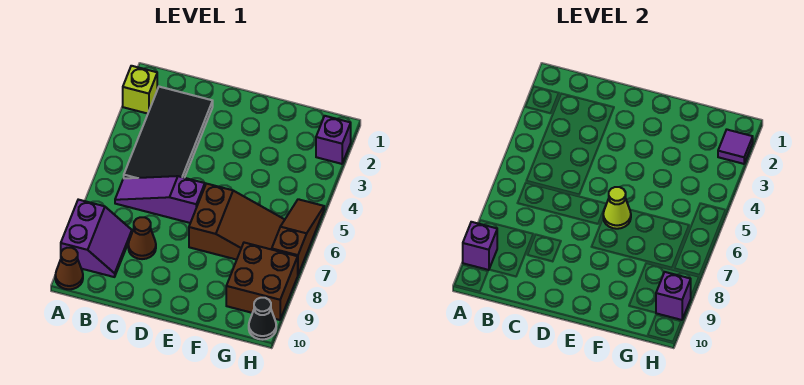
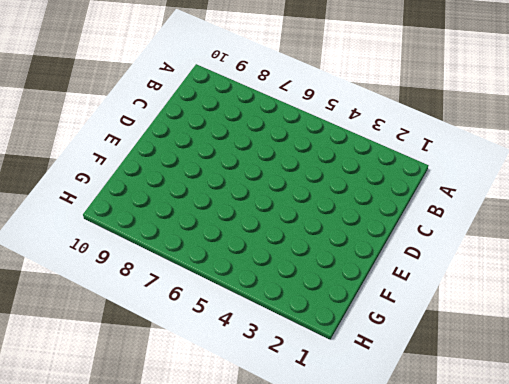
none -> lime 1x1 brick [123,66,157,114]
none -> purple 2x2 slope [61,200,132,277]
none -> brown 1x1 cone [55,248,83,289]

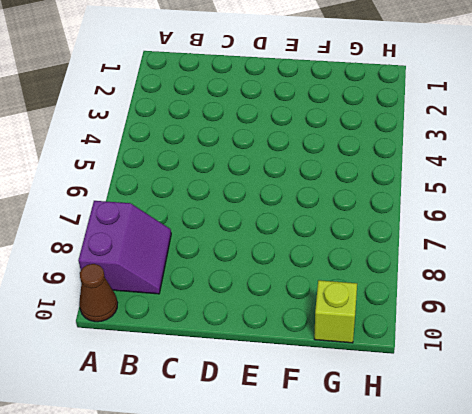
lime 1x1 brick [314,280,357,343] -> lime 1x1 brick moved to [123,66,157,114]
none -> black 2x4 tile [124,87,213,178]
none -> purple 1x3 slope [115,176,205,223]
none -> brown 1x1 cone [128,217,156,259]

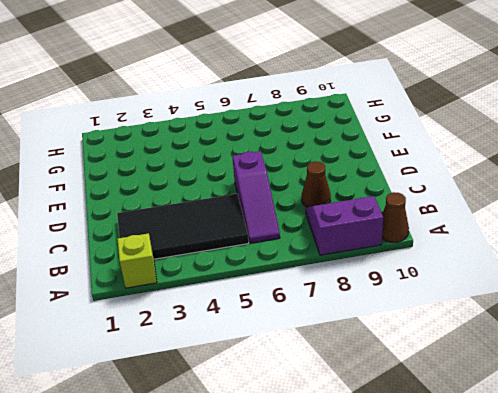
none -> brown 2x3 slope [189,184,285,260]
none -> brown 2x2 brick [226,243,298,320]
none -> purple 1x1 brick [316,116,351,164]

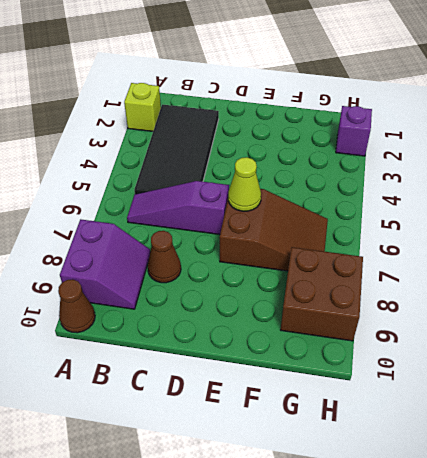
none -> brown 1x3 slope [272,199,324,274]
none -> black 1x1 cone [249,298,276,340]
none -> purple 1x1 brick [463,222,497,270]

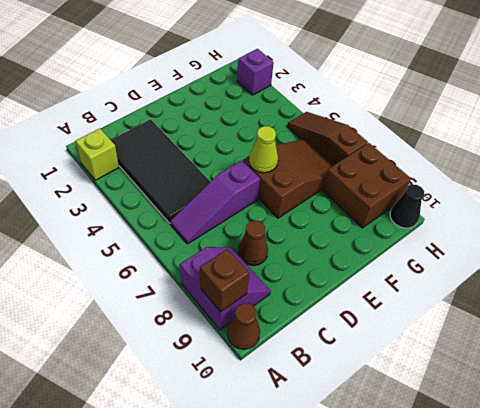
brown 1x1 brick [200,249,249,312] -> purple 1x1 brick [463,222,497,270]
none -> purple 1x1 tile [718,130,753,164]
none -> purple 1x1 brick [656,272,691,320]

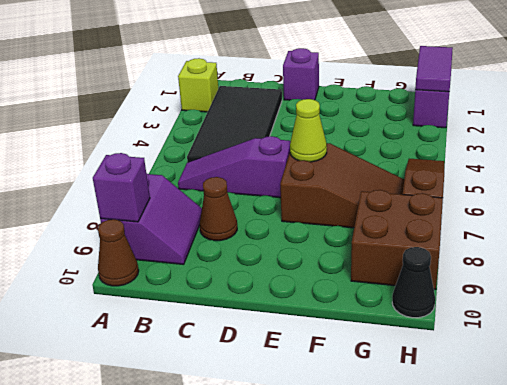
purple 1x1 brick [283,48,319,100] -> purple 1x1 brick moved to [656,272,691,320]
purple 1x2 tile [415,46,453,92] -> purple 1x1 tile [718,130,753,164]

